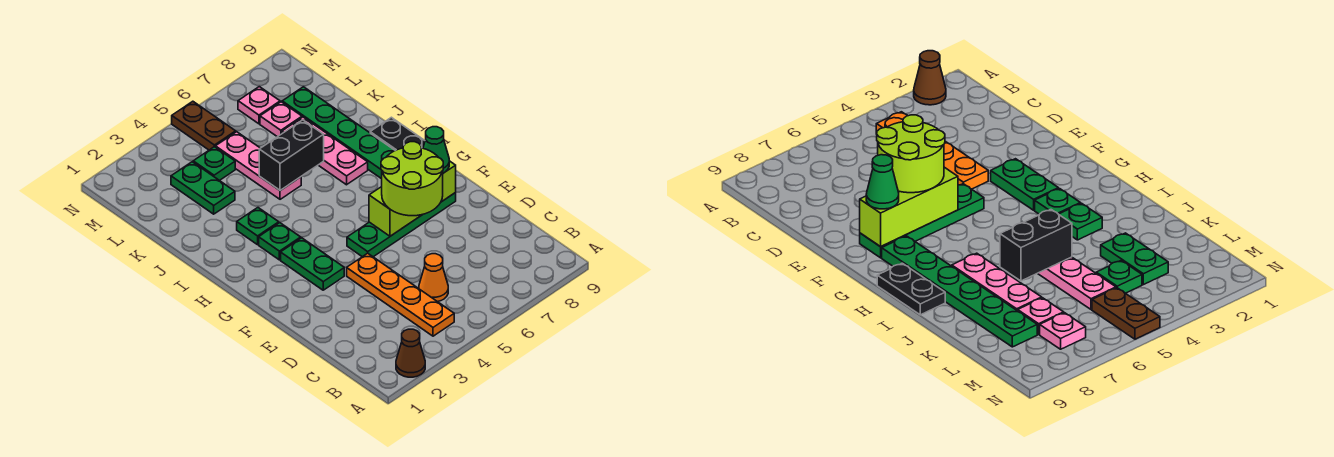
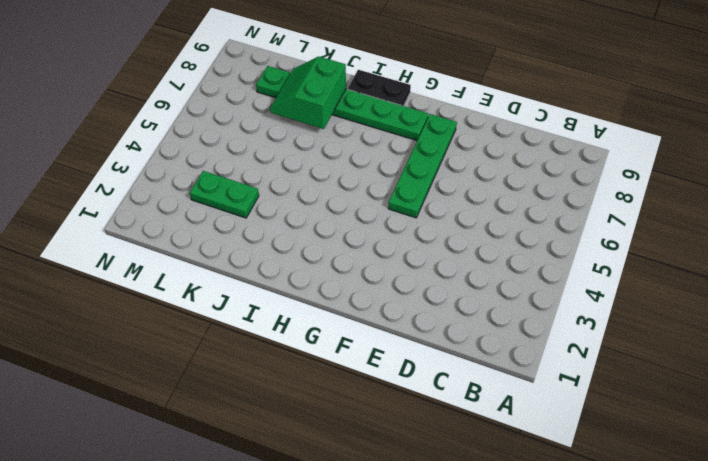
green 2x2 slope [270,57,346,129] -> none
none -> brown 1x1 cone [396,329,425,377]
none -> orange 1x4 plate [347,253,454,336]
none -> orange 1x1 cone [419,254,448,302]

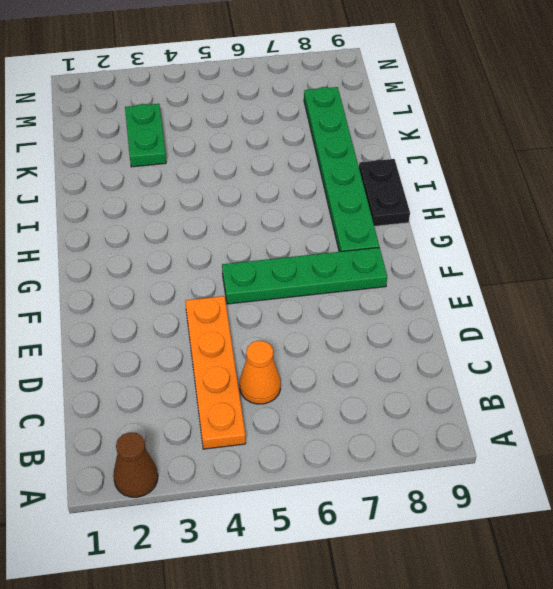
none -> green 1x2 plate [281,238,344,290]
none -> green 1x1 plate [259,223,301,260]
none -> green 1x1 plate [237,208,279,245]

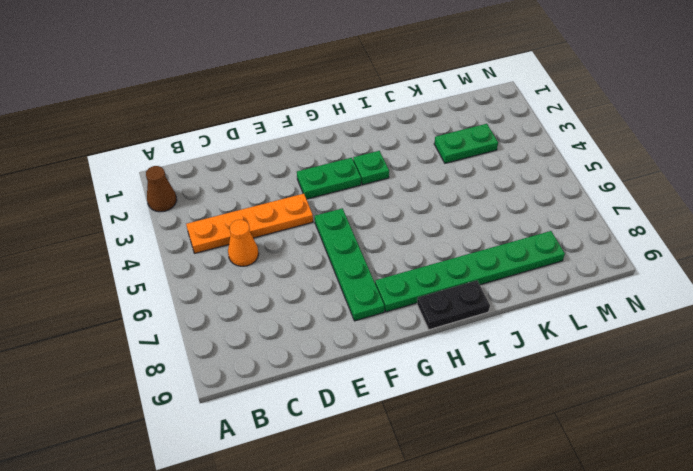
none -> green 1x1 plate [237,208,279,245]
none -> pink 1x3 plate [282,117,368,185]
none -> pink 1x3 plate [216,132,301,199]

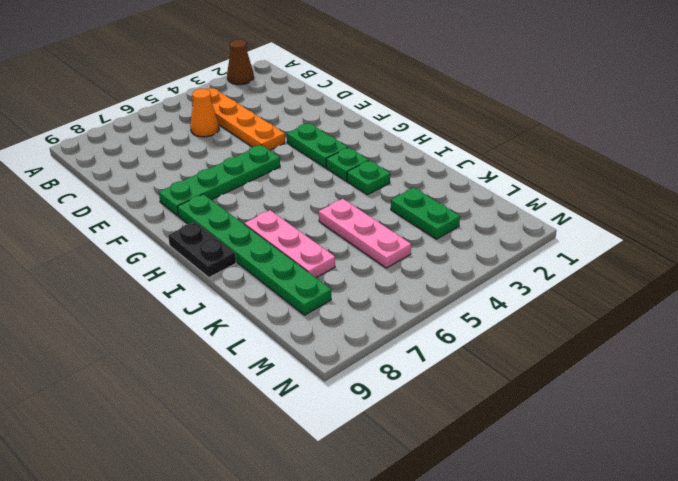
none -> green 1x1 plate [193,147,235,181]
none -> pink 1x1 plate [260,102,302,137]
none -> brown 1x2 plate [172,101,236,150]

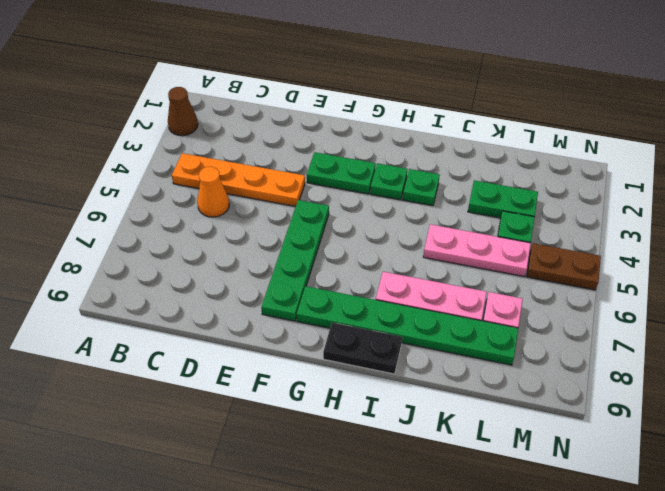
none -> pink 1x1 plate [238,87,280,124]
none -> lime 1x3 brick [369,161,456,236]
none -> black 1x2 brick [259,120,324,190]

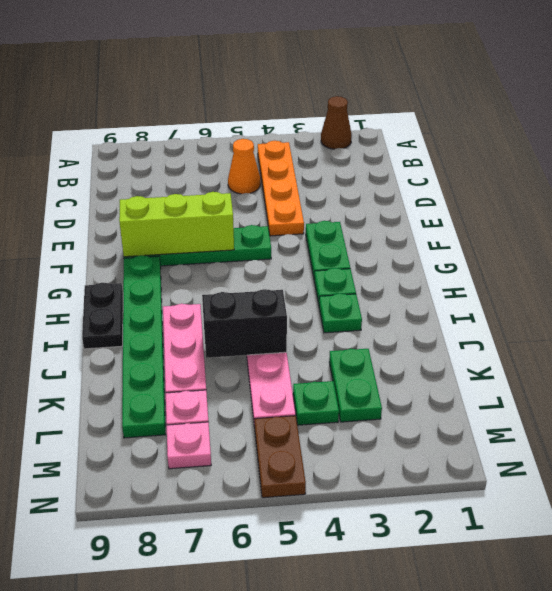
none -> lime 2x2 round brick [381,142,443,216]
none -> green 1x1 cone [423,127,449,173]

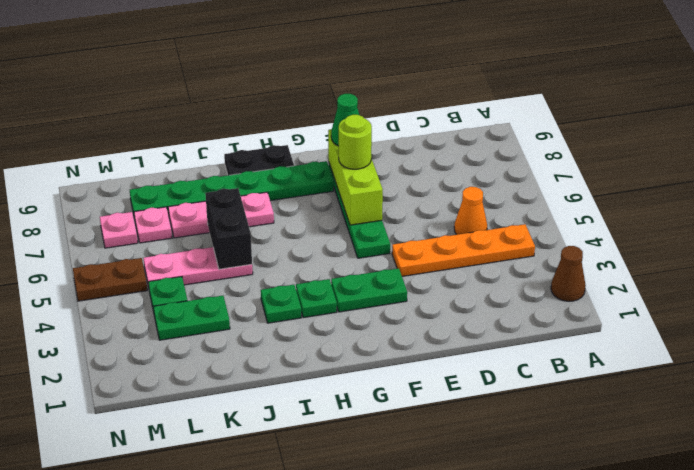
lime 1x1 round brick [339,115,372,169] -> lime 2x2 round brick [381,142,443,216]

